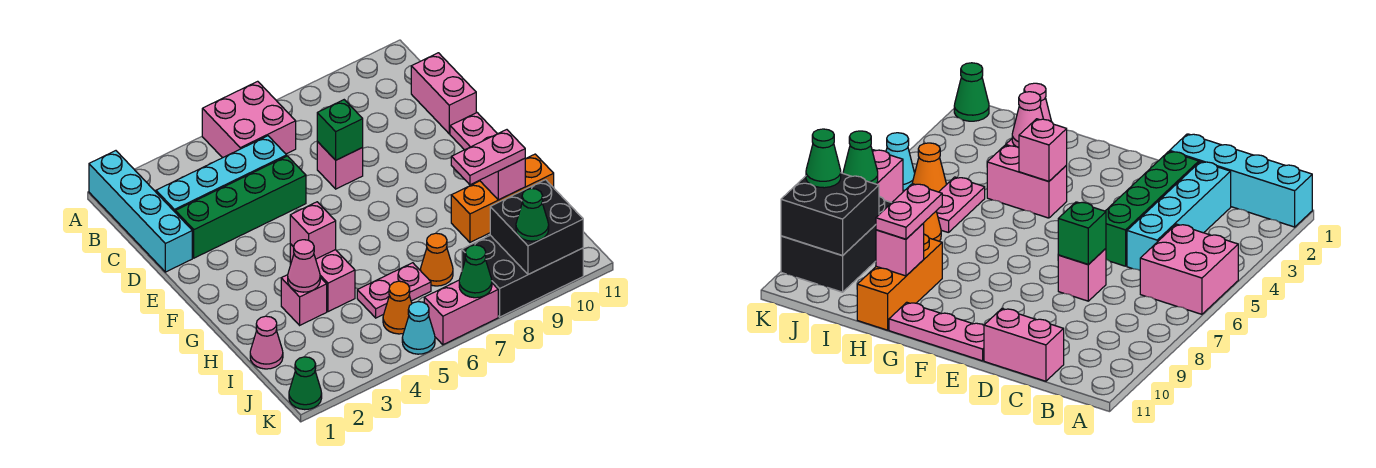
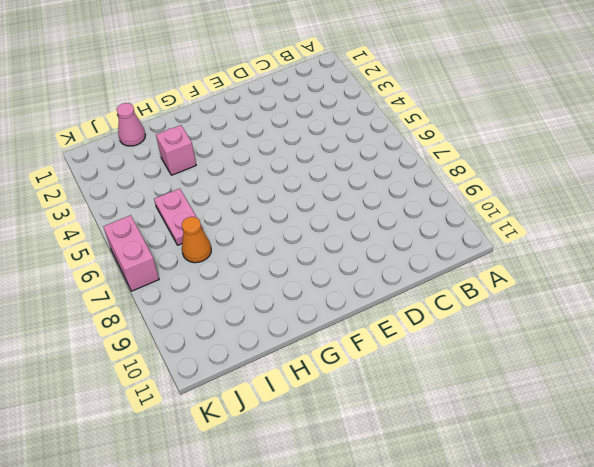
none -> cyan 1x4 brick [89,151,192,272]
none -> pink 2x2 brick [202,81,296,158]
none -> cyan 1x4 brick [156,136,287,212]

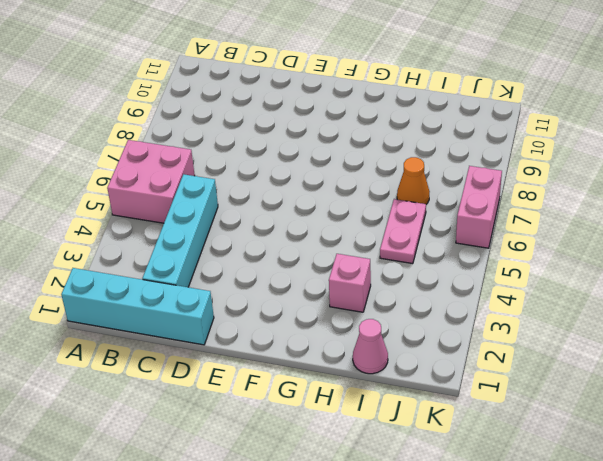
none -> pink 1x2 brick [411,53,476,134]
none -> green 1x4 brick [175,156,306,258]
none -> pink 1x1 brick [317,142,363,189]

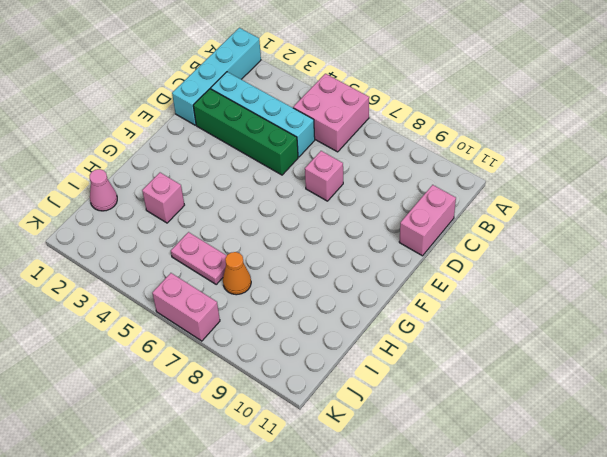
none -> pink 1x3 plate [450,113,497,150]
none -> pink 1x2 brick [290,244,355,312]
none -> orange 1x3 brick [451,154,554,242]

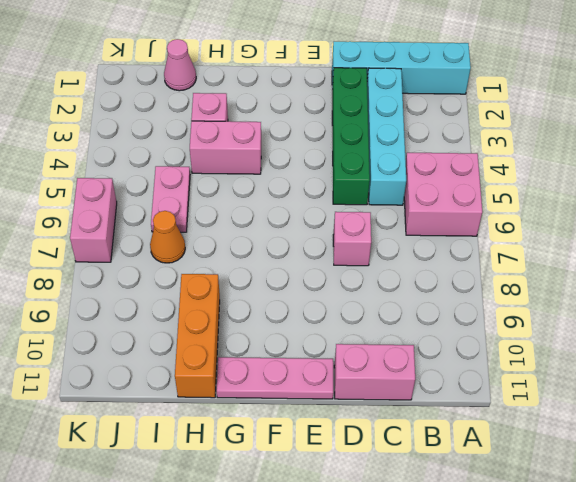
none -> orange 1x1 cone [383,281,412,334]
none -> black 2x3 brick [462,235,583,317]
none -> green 1x1 cone [289,357,322,410]

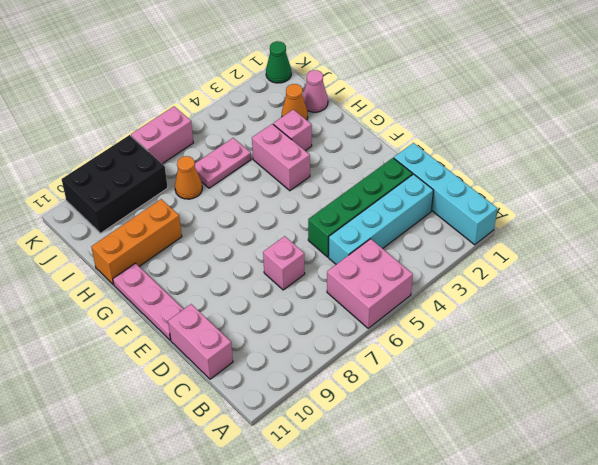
orange 1x1 cone [282,84,308,120] -> orange 1x1 cone moved to [383,281,412,334]
none -> cyan 1x1 cone [402,302,435,354]
none -> green 1x1 brick [317,100,363,160]
none -> pink 1x1 brick [290,202,336,259]

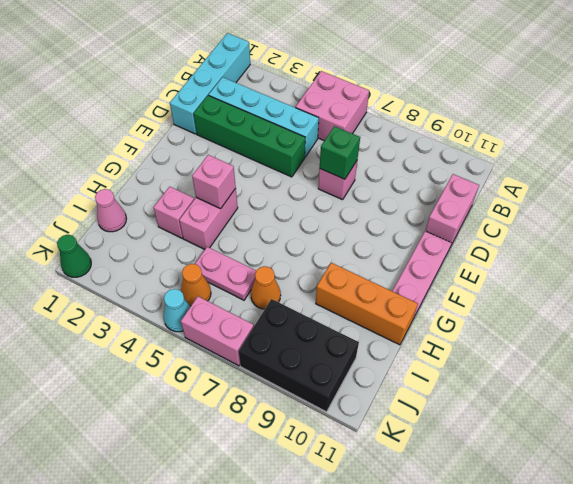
none -> pink 1x1 cone [288,240,320,292]
none -> pink 1x1 brick [480,158,525,200]
none -> black 2x2 brick [490,180,583,274]

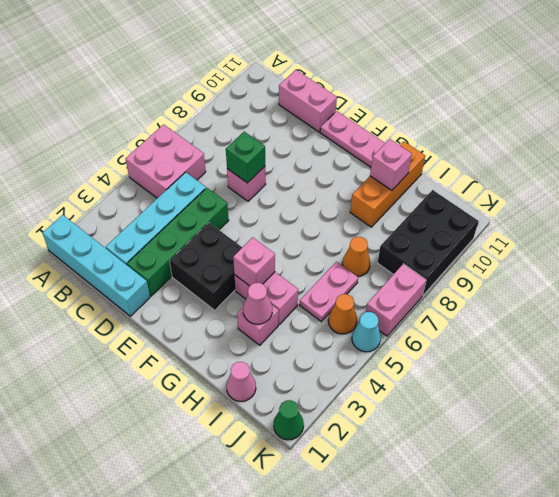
black 2x2 brick [170,223,242,310] -> black 2x2 brick moved to [490,180,583,274]
none -> green 1x1 cone [459,245,492,298]
none -> pink 1x2 plate [451,130,525,185]
none -> green 1x1 cone [516,189,549,241]

